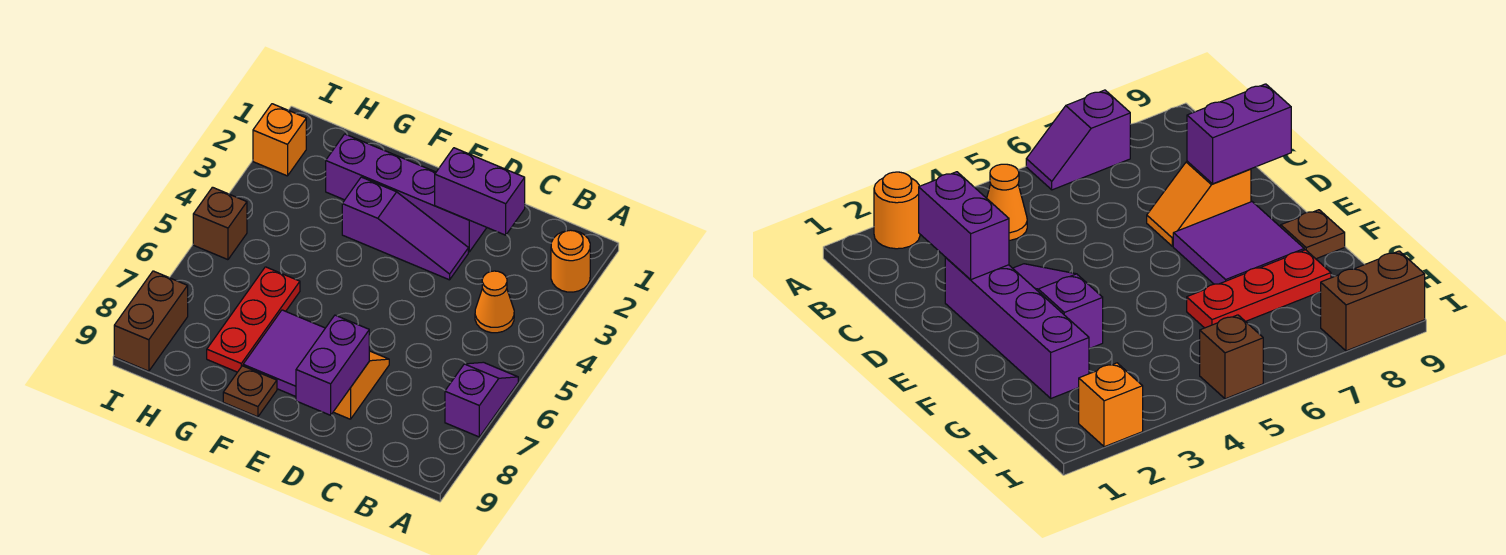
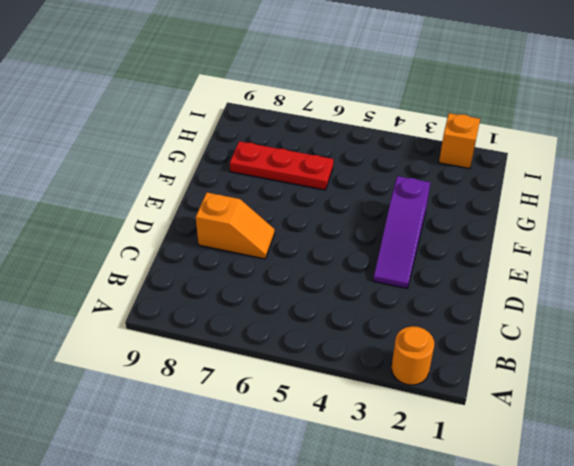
none -> purple 1x2 slope [445,362,518,437]
none -> orange 1x1 cone [475,271,514,333]
none -> purple 1x4 brick [326,134,487,252]

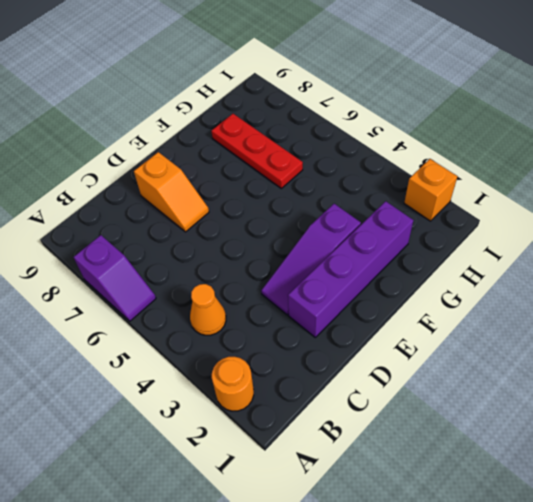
none -> purple 2x2 tile [243,310,325,397]
none -> brown 1x1 plate [223,366,277,417]
none -> brown 1x1 brick [193,187,247,260]

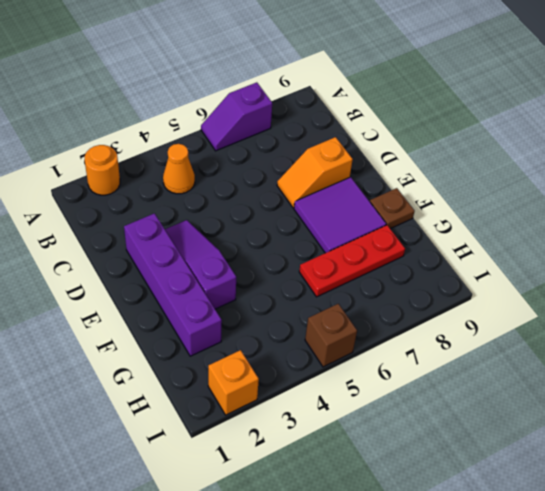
none -> brown 1x2 brick [114,271,188,371]
none -> purple 1x2 brick [435,148,525,235]
none -> purple 1x2 brick [296,315,369,415]

